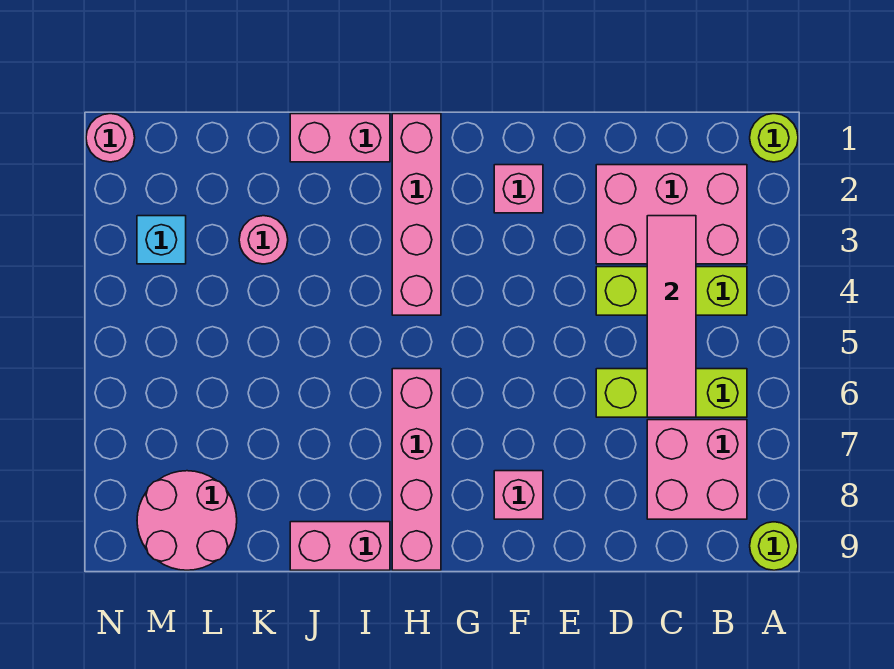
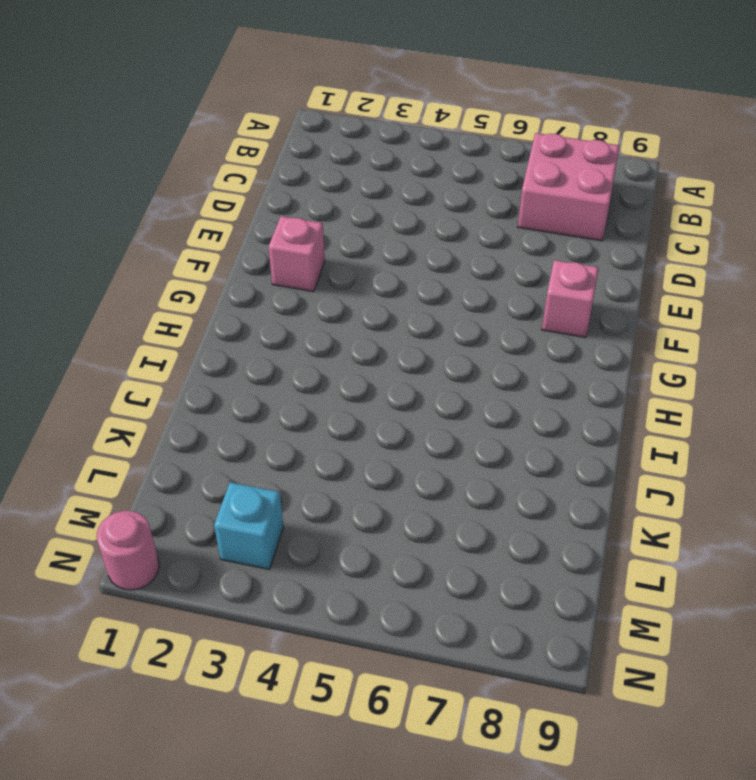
none -> lime 1x1 round brick [750,114,798,162]
none -> lime 1x1 round brick [750,522,798,570]
none -> pink 2x3 brick [596,165,747,264]

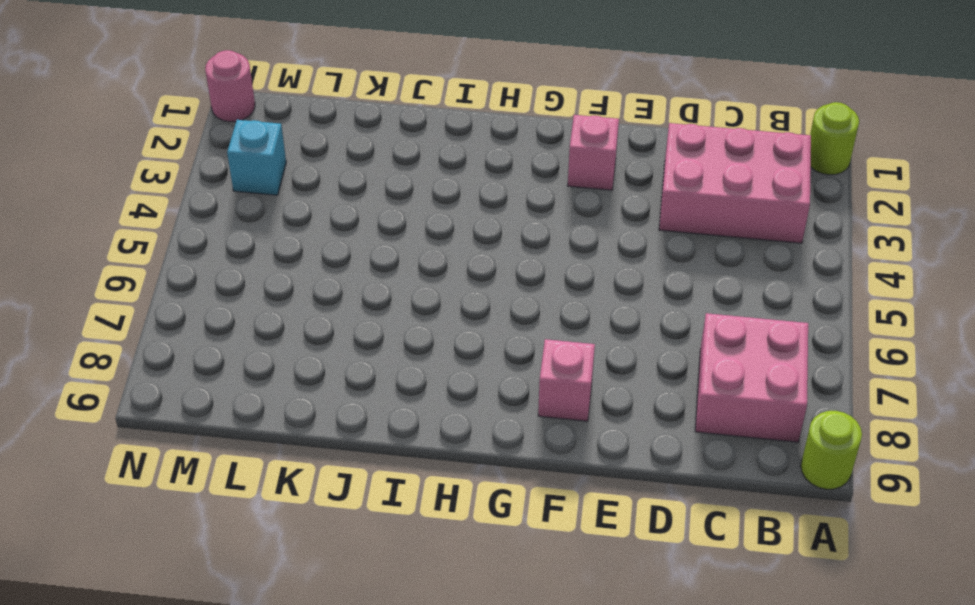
none -> lime 1x3 brick [596,267,747,315]
none -> lime 1x3 brick [596,369,747,417]
none -> pink 1x4 brick [392,114,441,315]

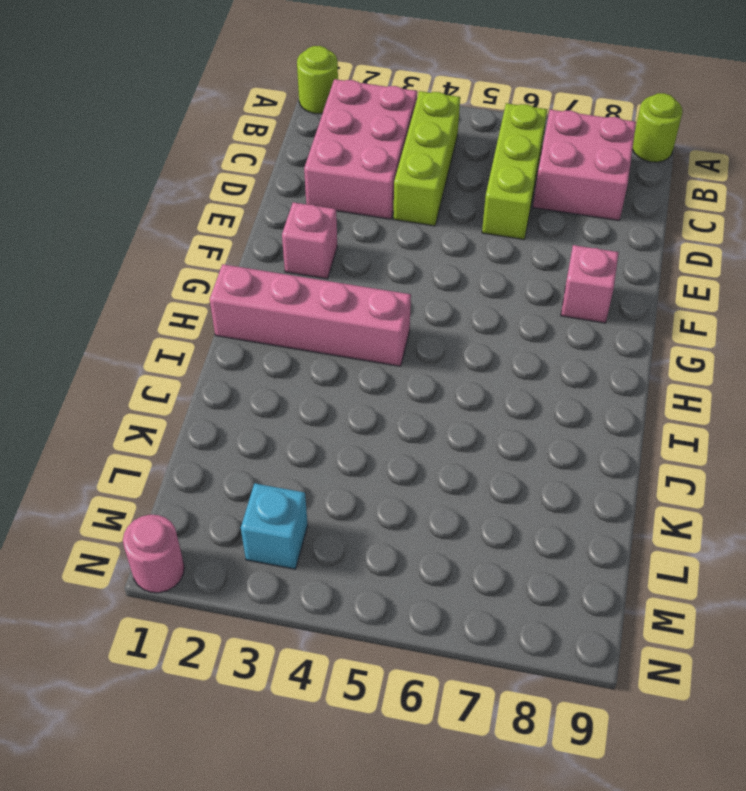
none -> pink 1x4 brick [392,369,441,570]
none -> pink 1x2 brick [290,114,390,162]
none -> pink 1x2 brick [290,522,390,570]

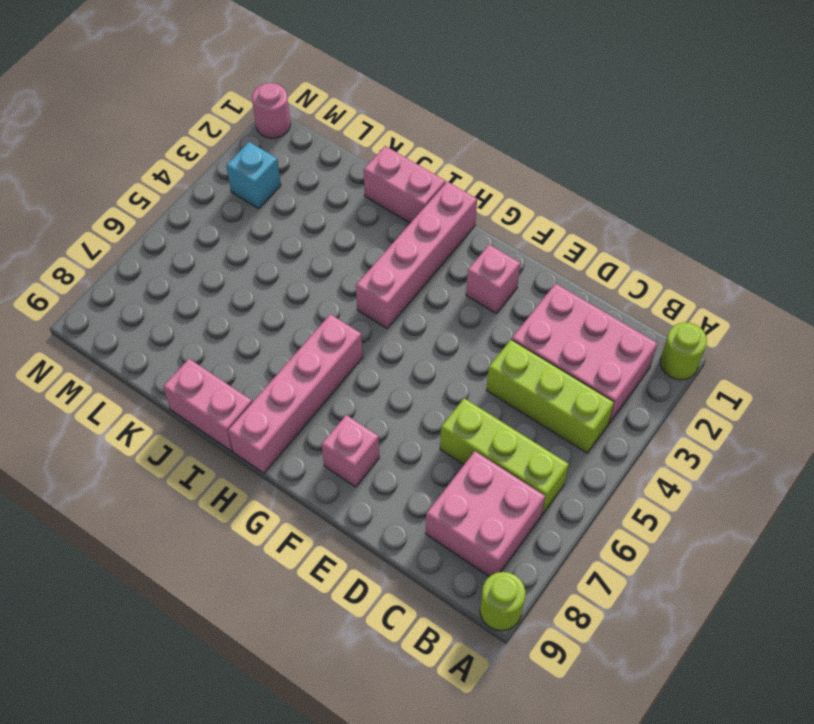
none -> pink 1x1 round brick [239,216,288,264]
none -> pink 2x2 round brick [137,471,237,570]
none -> pink 1x4 tile [647,216,696,417]

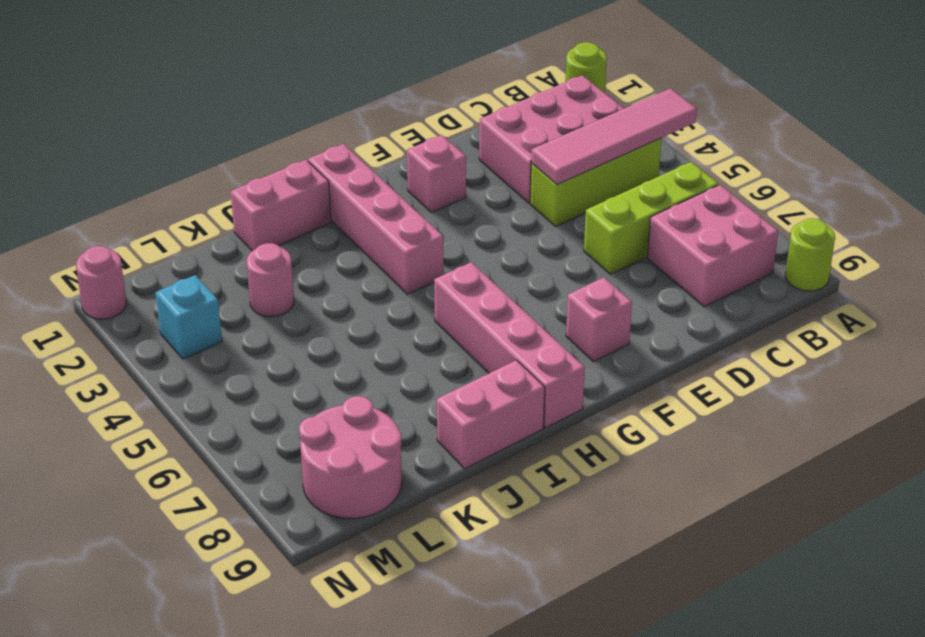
pink 1x4 tile [531,88,697,184] -> pink 1x4 tile turned to [647,216,696,417]

